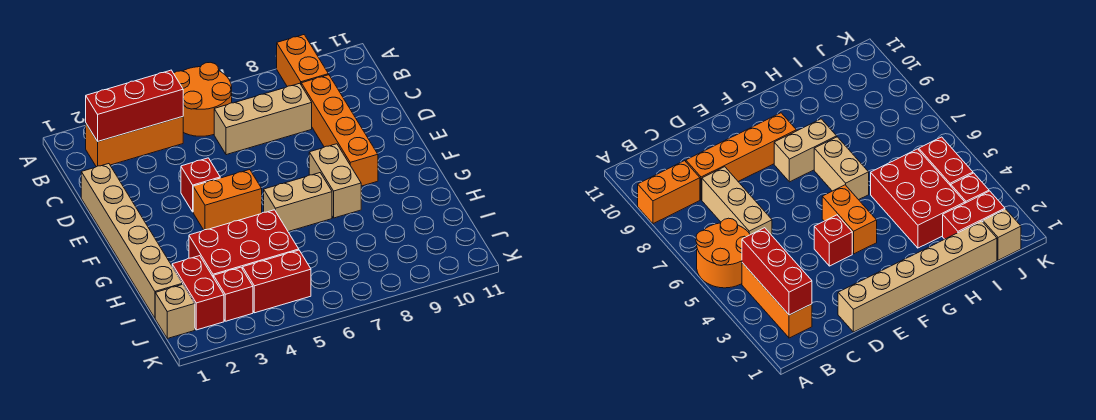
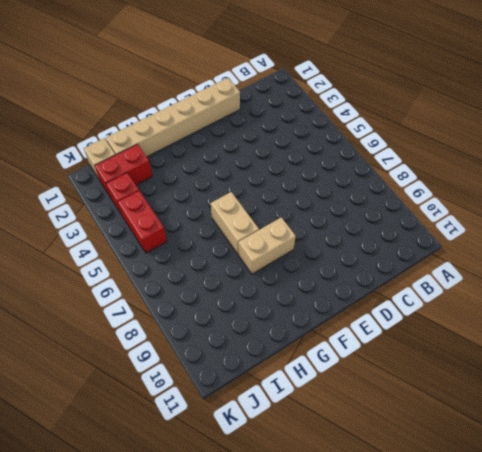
none -> orange 2x2 round brick [174,62,232,136]
none -> orange 1x2 brick [277,35,328,87]
none -> orange 1x3 brick [86,117,183,167]

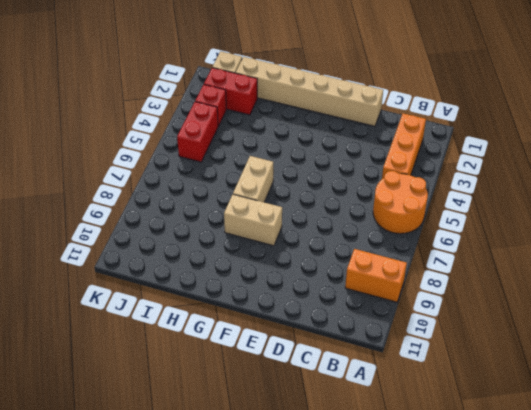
none -> tan 1x3 brick [214,83,312,155]
none -> orange 1x4 brick [301,75,378,186]
none -> red 1x1 brick [181,158,220,212]

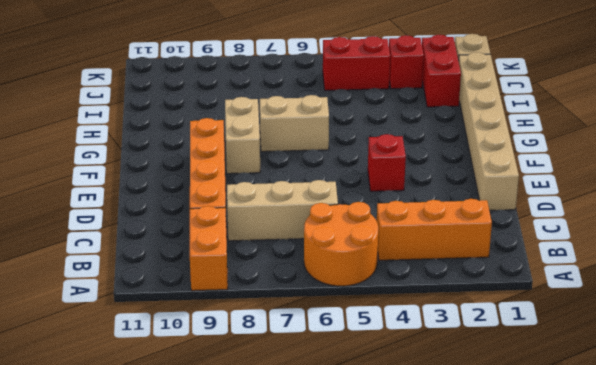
none -> orange 1x2 brick [193,170,262,230]
none -> red 2x3 brick [189,210,299,278]
none -> red 1x3 brick [86,70,183,141]

